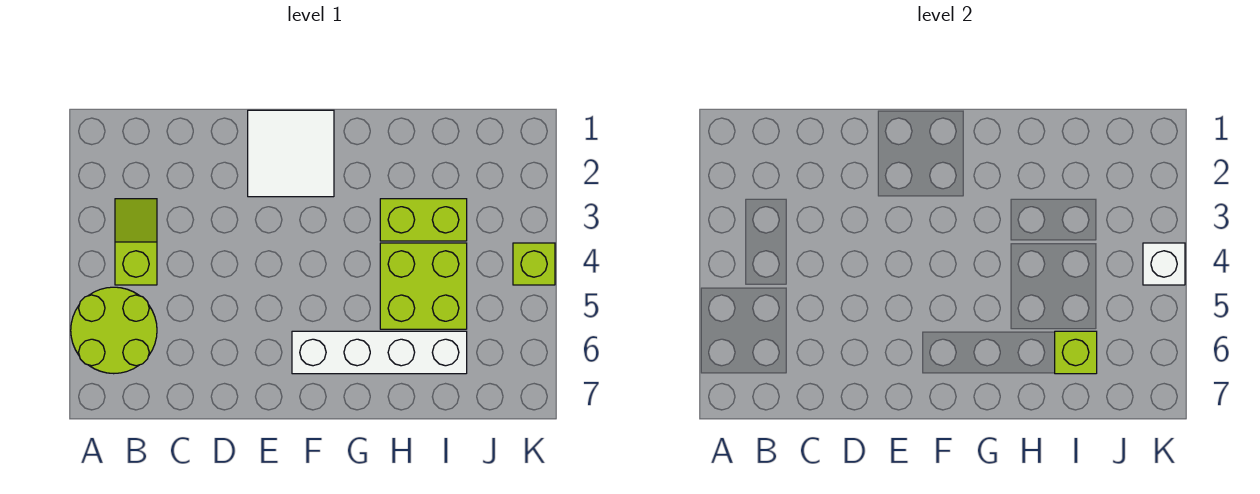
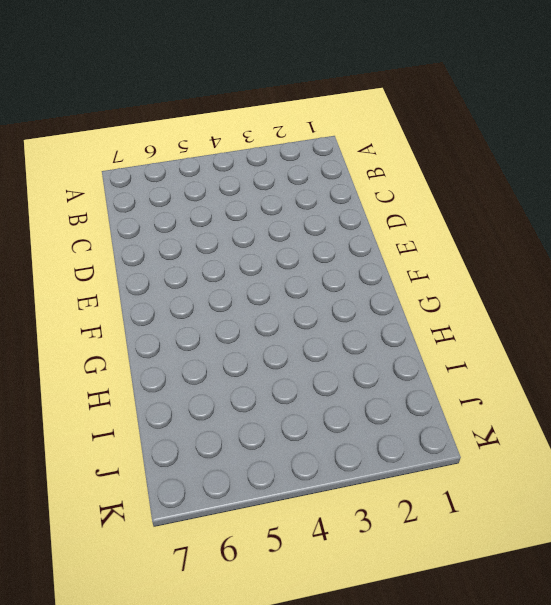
none -> lime 2x2 round brick [71,287,157,374]
none -> lime 1x2 slope [115,199,157,285]

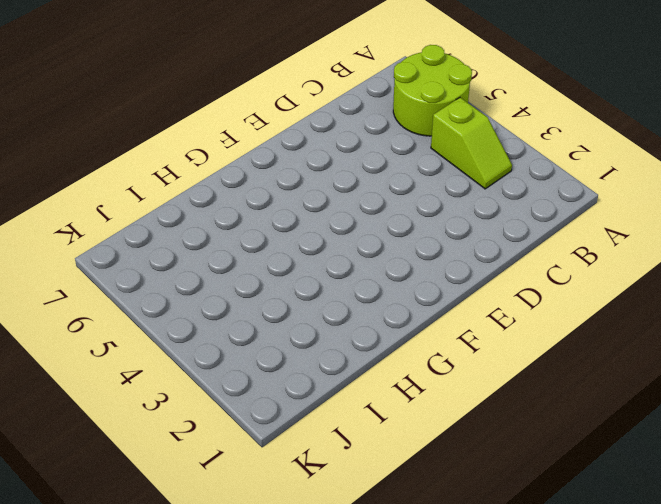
none -> white 2x2 tile [248,110,334,197]
none -> white 1x4 brick [292,331,467,374]

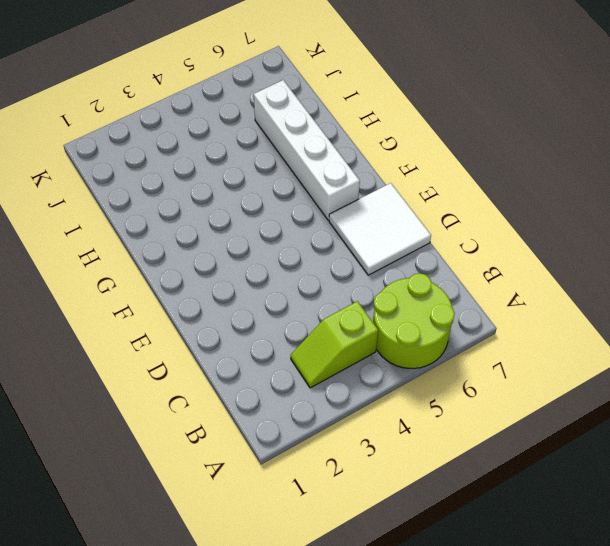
white 2x2 tile [329,183,431,275] -> white 2x2 tile moved to [248,110,334,197]
none -> lime 1x2 brick [380,199,467,241]
none -> lime 2x2 brick [380,243,467,329]

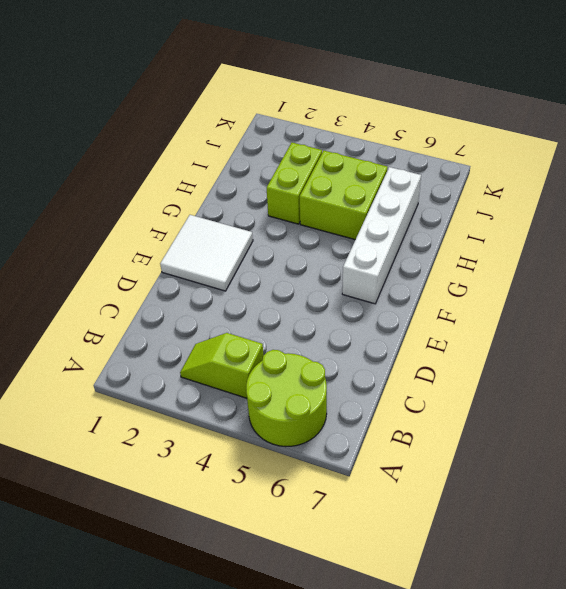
none -> lime 1x1 brick [513,243,555,285]
none -> lime 1x1 brick [1055,331,1097,374]

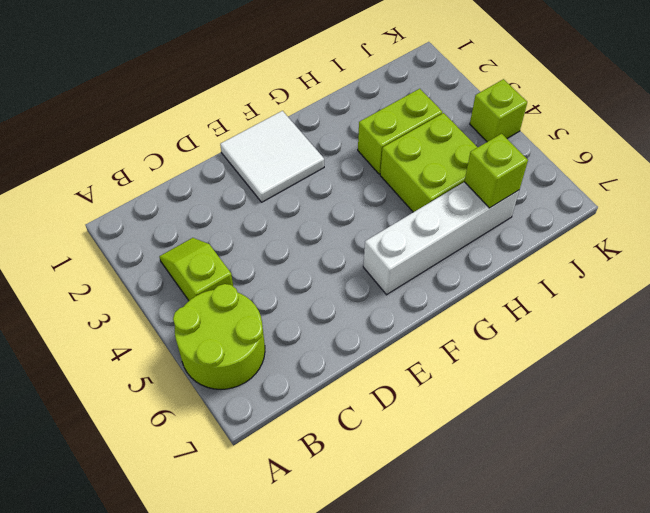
none -> white 1x1 brick [1143,243,1185,285]

